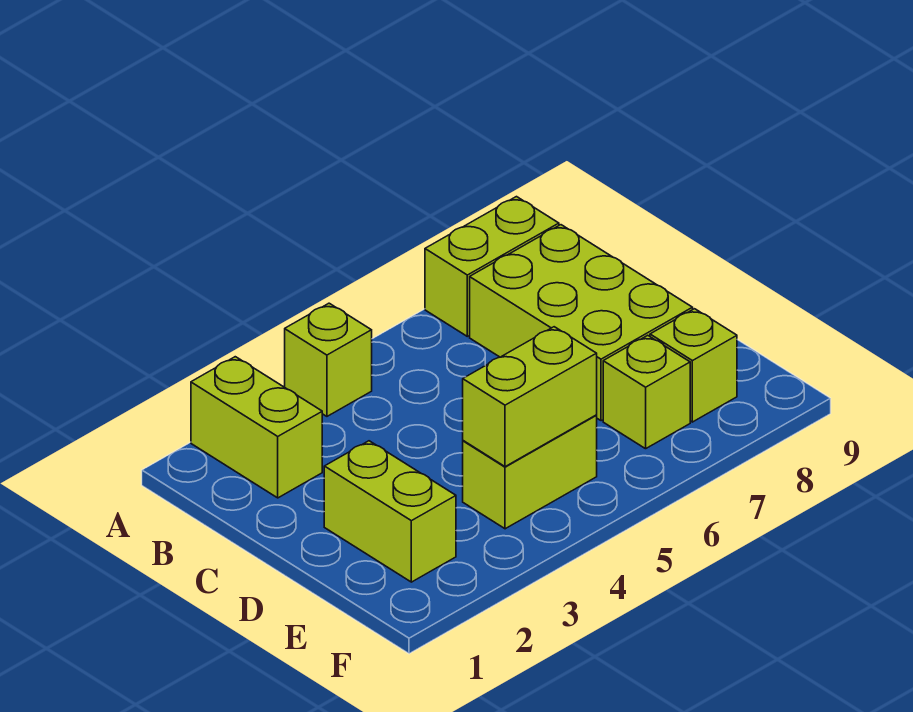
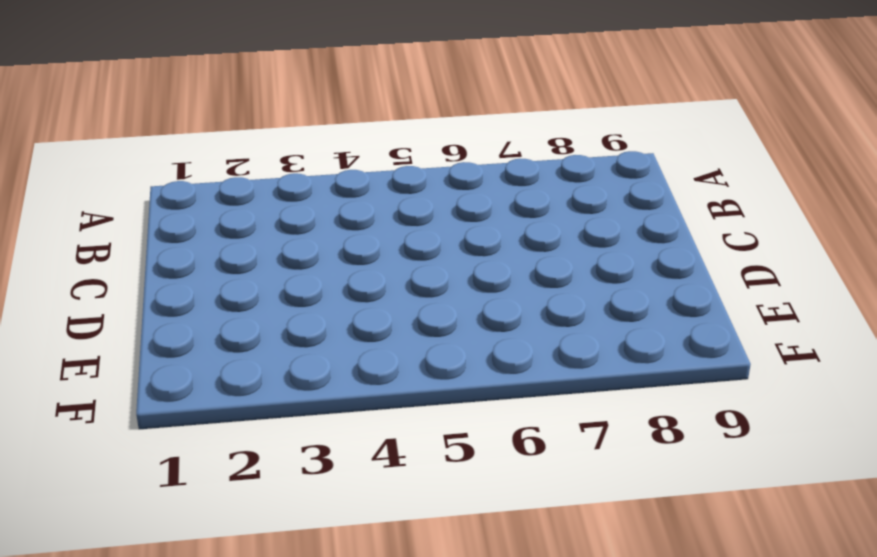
none -> lime 1x2 brick [191,357,322,498]
none -> lime 1x1 brick [285,303,372,416]

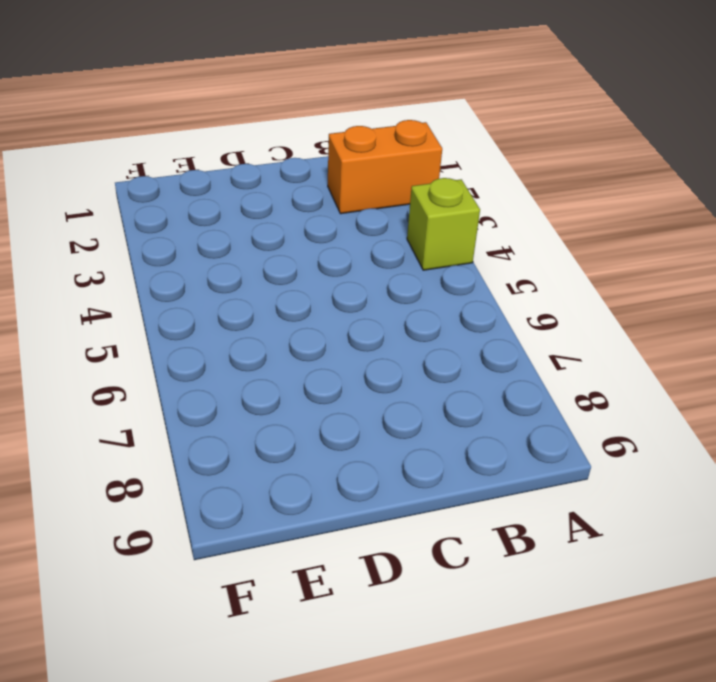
orange 1x2 brick [328,120,442,214] -> lime 1x2 brick [191,357,322,498]
none -> lime 1x2 brick [425,197,559,336]
none -> lime 2x3 brick [470,225,693,421]

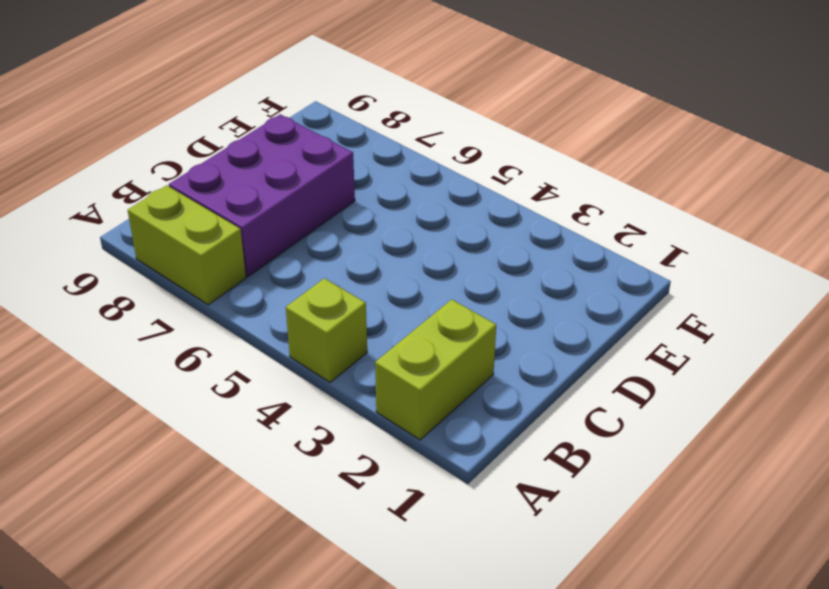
purple 2x3 brick [169,114,355,277] -> lime 2x3 brick [470,225,693,421]
none -> lime 1x2 brick [324,441,456,582]
none -> lime 1x2 brick [463,415,597,529]

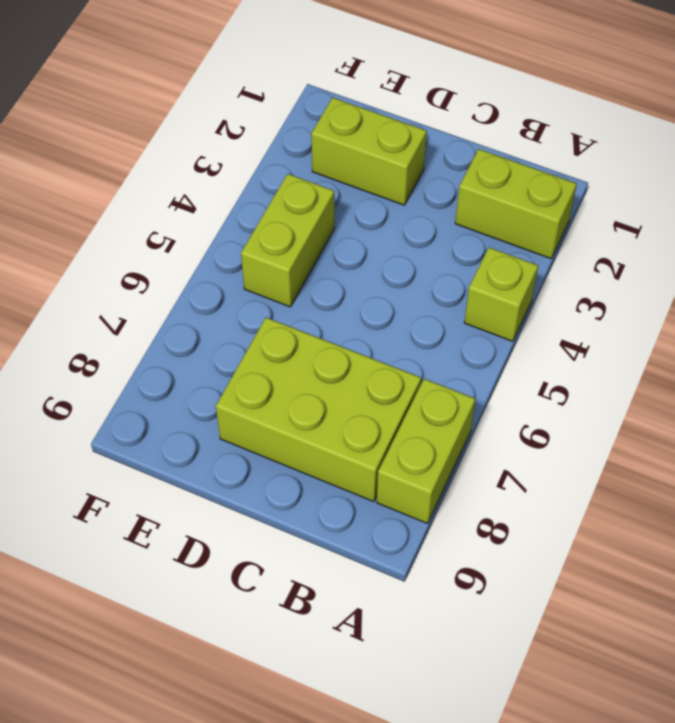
none -> lime 1x1 brick [603,335,690,449]
none -> lime 1x1 brick [650,309,737,422]

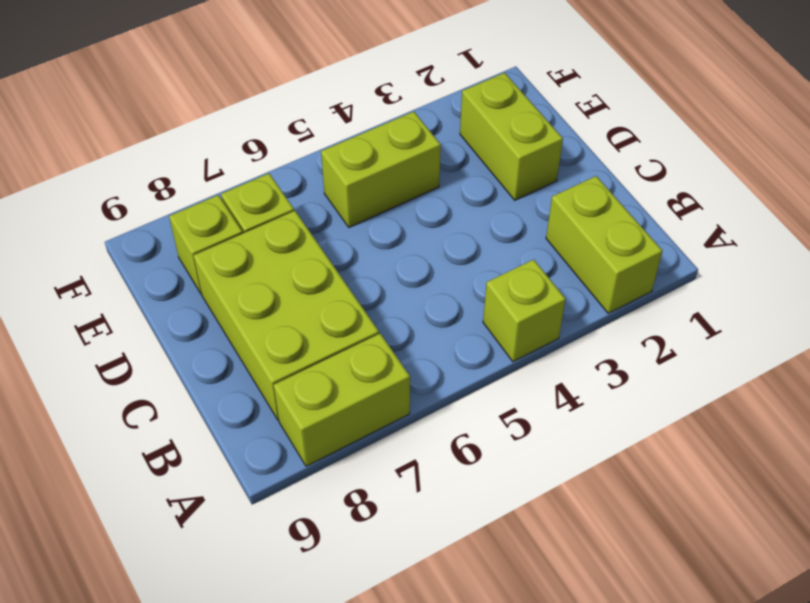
none -> lime 1x2 brick [463,327,597,467]

